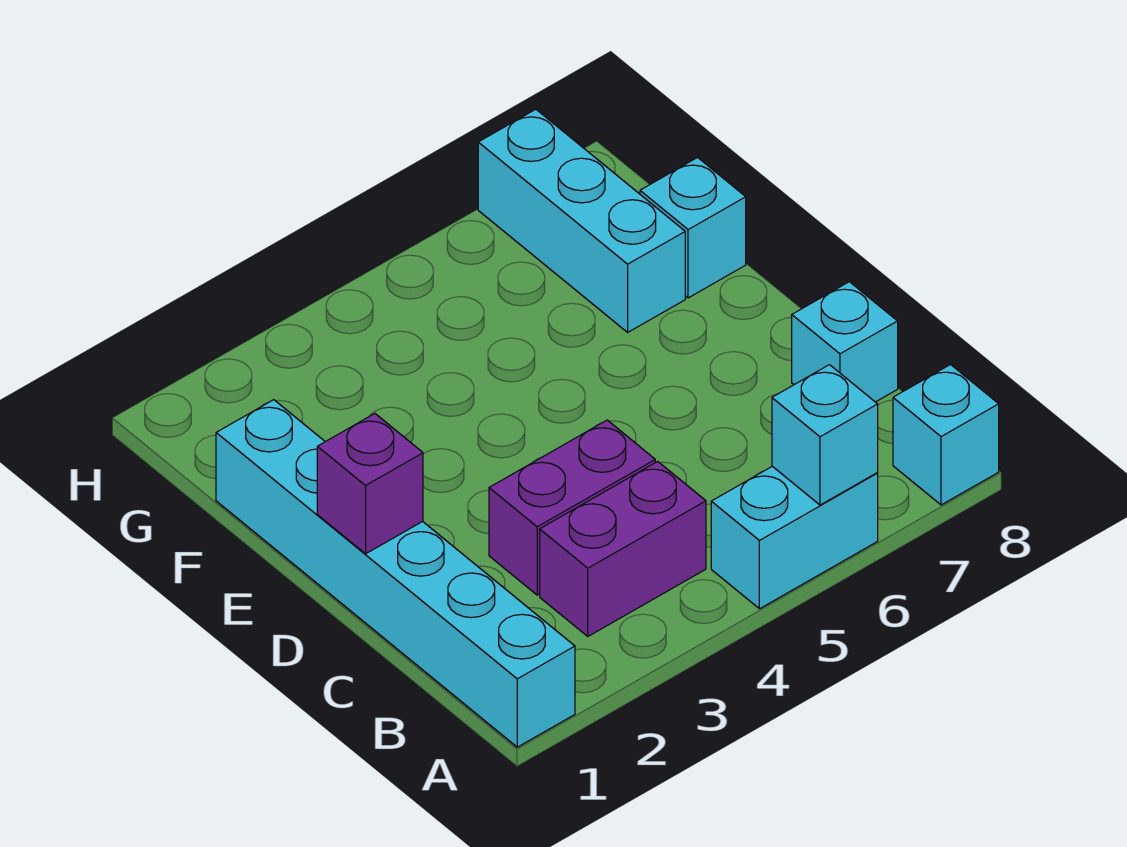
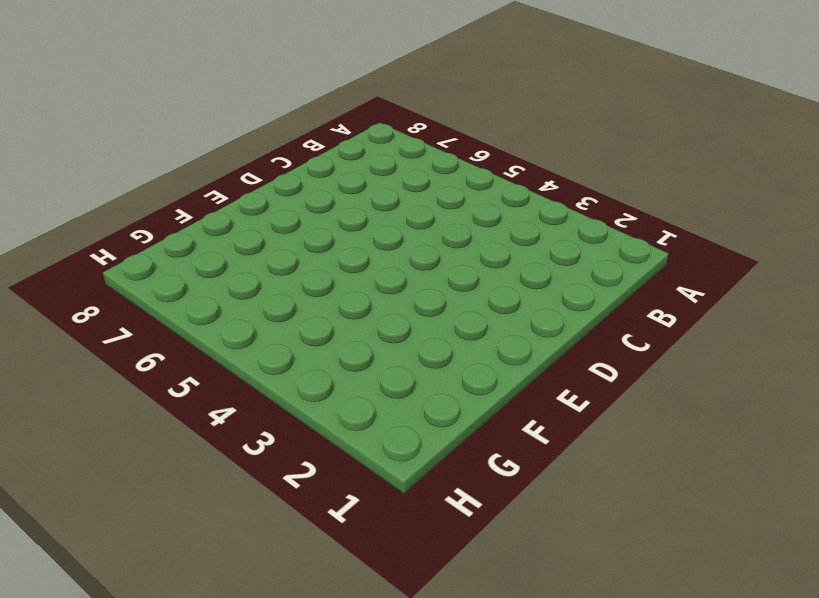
none -> cyan 1x6 brick [216,400,575,747]
none -> cyan 1x2 brick [711,466,878,609]

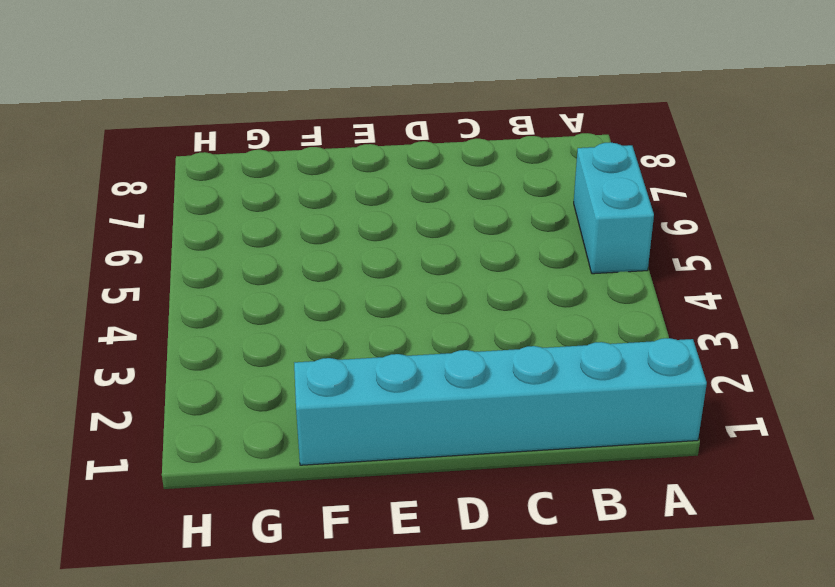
none -> cyan 1x1 brick [893,365,999,505]
none -> purple 1x2 brick [540,462,706,636]

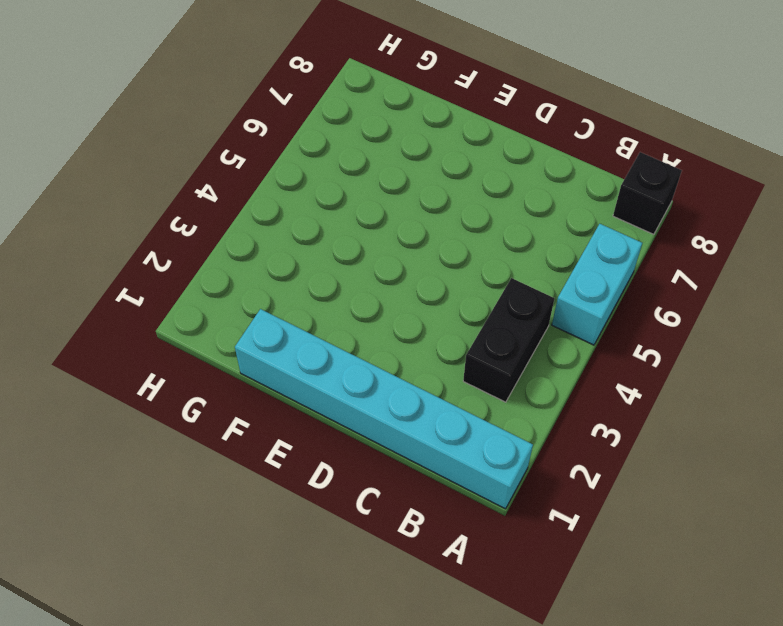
black 1x1 brick [613,152,682,234] -> cyan 1x1 brick [893,365,999,505]
black 1x2 brick [463,278,554,402] -> purple 1x2 brick [540,462,706,636]
none -> purple 1x2 brick [489,420,655,595]
none -> cyan 1x1 brick [792,282,898,402]

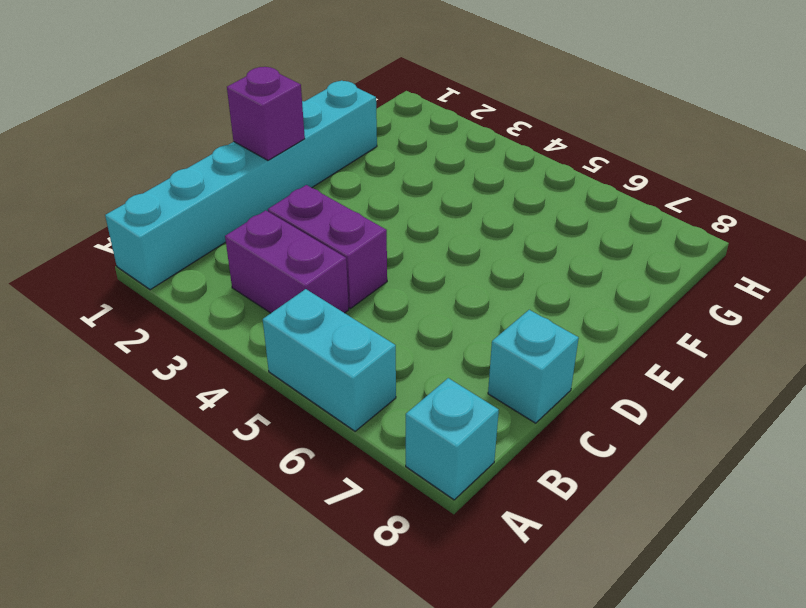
none -> cyan 1x3 brick [478,109,685,332]
none -> cyan 1x1 brick [640,157,746,298]

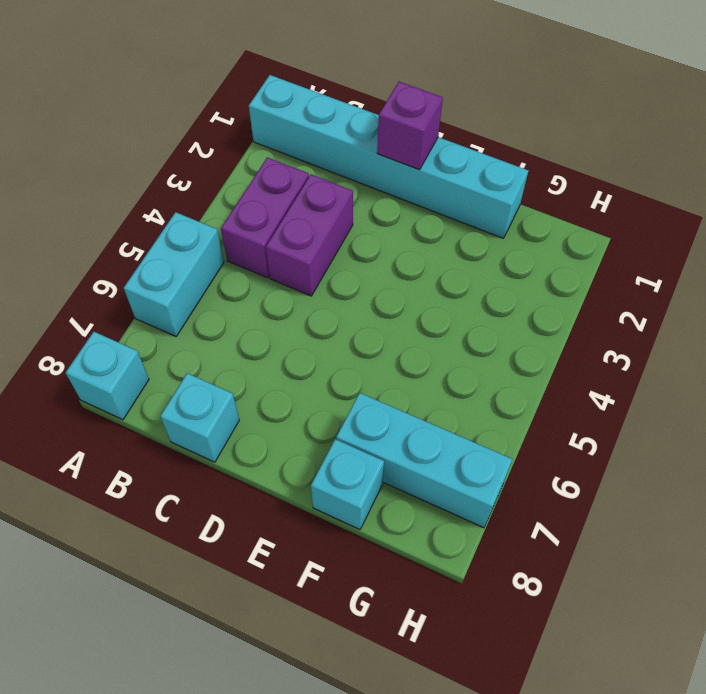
none -> cyan 1x1 brick [772,365,878,505]

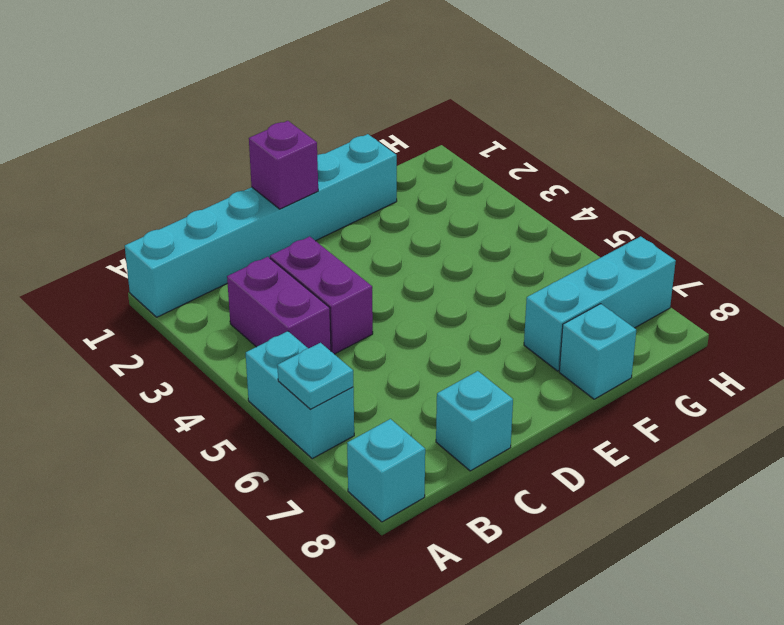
cyan 1x1 plate [277,343,353,409] -> cyan 1x1 brick [772,365,878,505]

